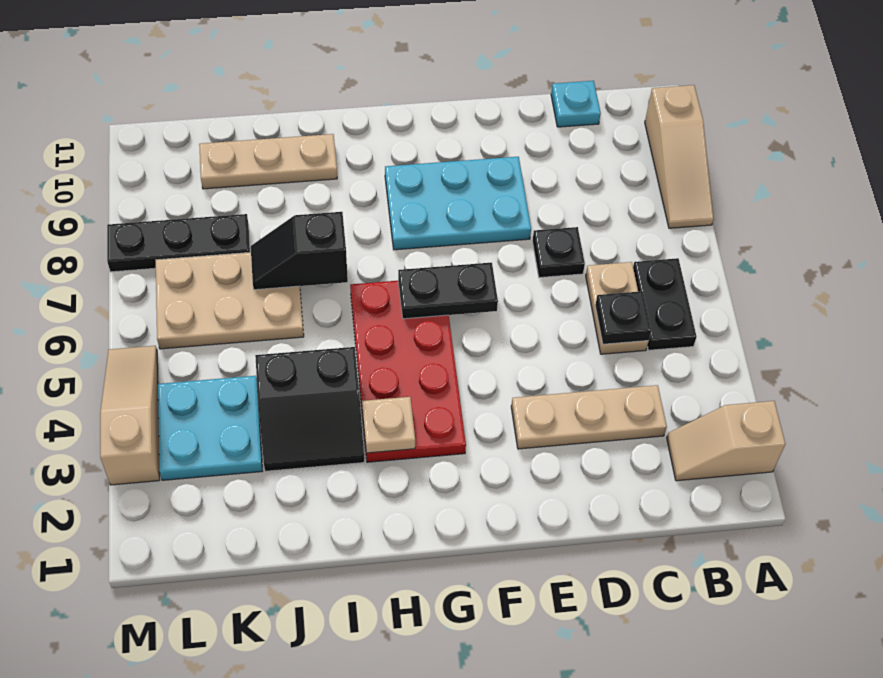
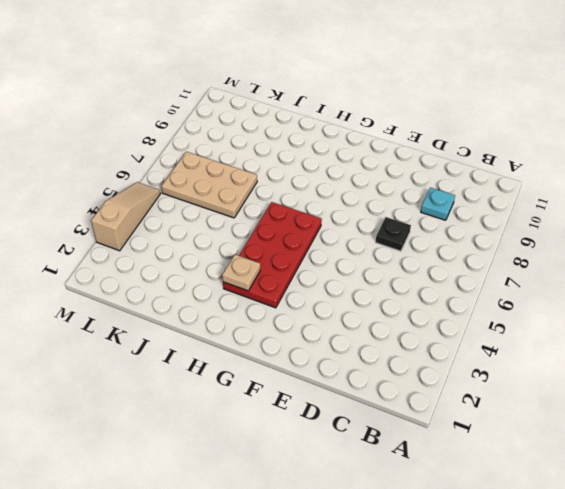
cyan 1x1 plate [421,188,455,220] -> cyan 1x1 plate moved to [551,81,601,127]
none -> tan 1x2 slope [667,401,785,481]
none -> tan 1x3 slope [645,85,714,228]
none -> black 1x2 plate [633,258,697,350]

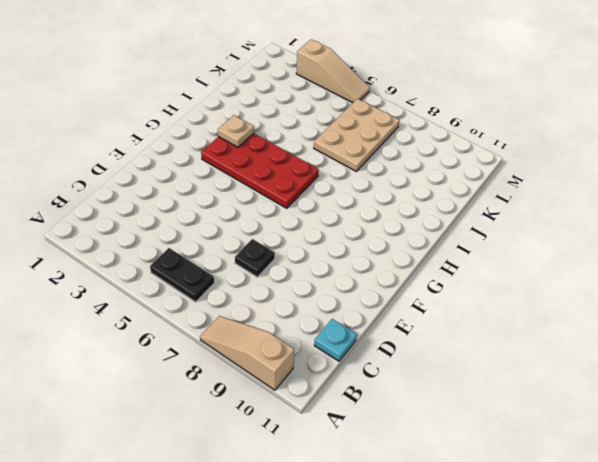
none -> tan 1x2 slope [667,401,785,481]
none -> tan 1x3 plate [511,385,667,449]
none -> tan 1x2 plate [586,262,648,354]

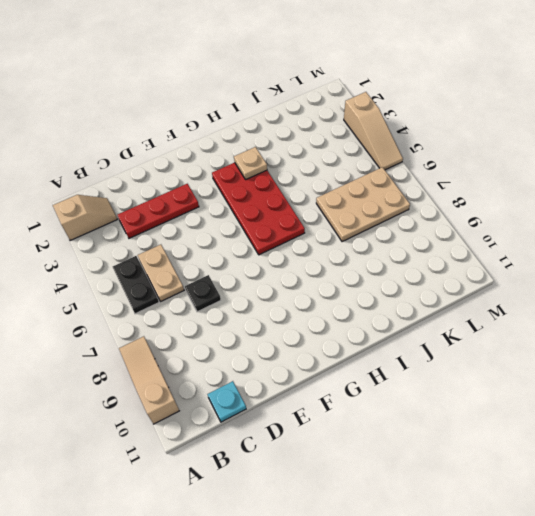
red 1x3 plate [118,184,199,238] -> tan 1x3 plate [511,385,667,449]
none -> cyan 2x3 plate [385,157,531,250]
none -> black 2x2 slope [255,347,364,471]
none -> tan 1x3 plate [199,134,337,189]

